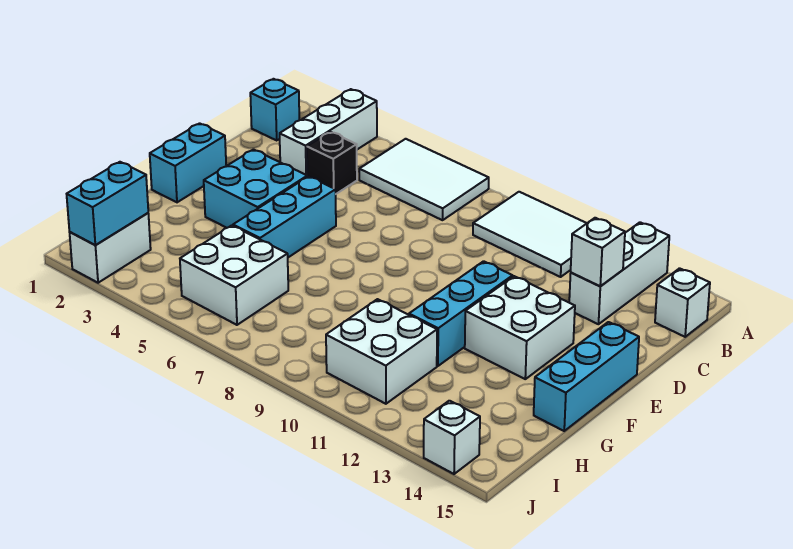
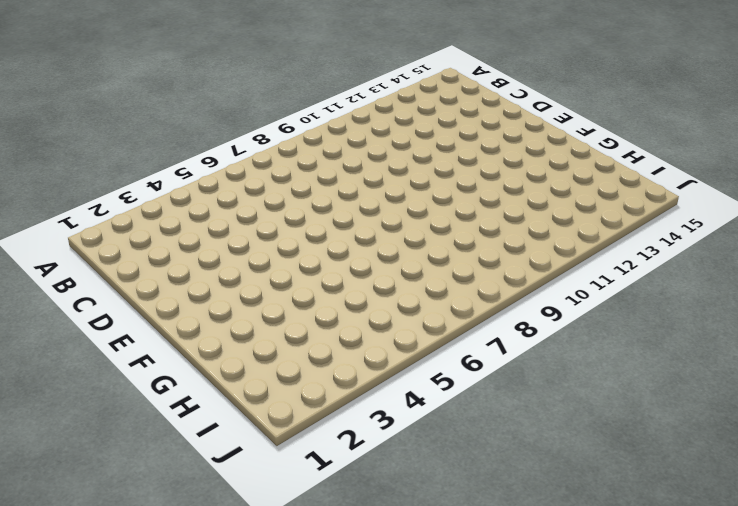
none -> white 1x3 brick [280,89,377,177]
none -> white 2x3 tile [359,139,489,220]
none -> white 2x3 tile [473,192,587,277]

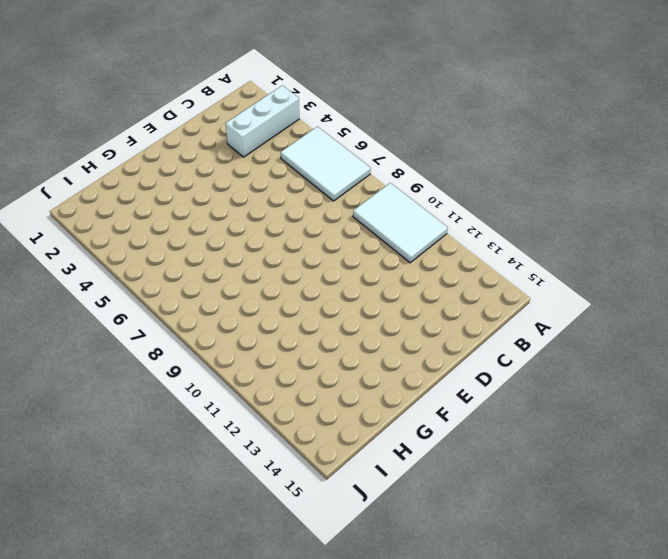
none -> white 1x3 brick [569,222,669,324]
none -> cyan 1x1 brick [250,79,299,140]
none -> white 1x1 brick [655,268,710,337]

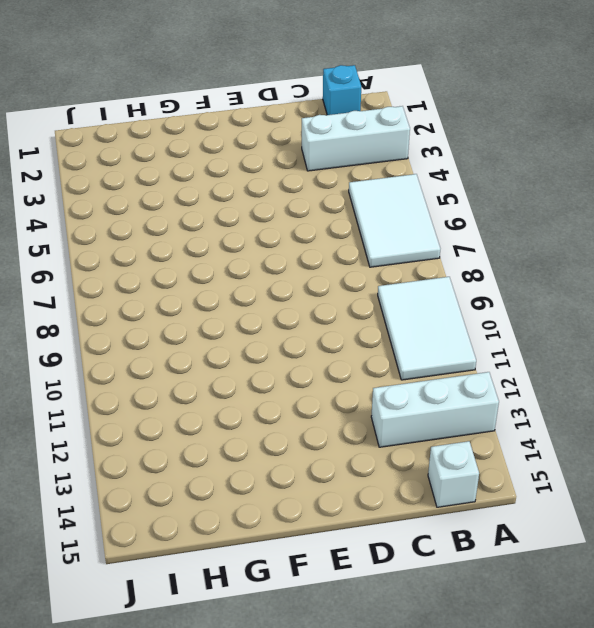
none -> black 1x1 brick [307,132,357,194]
none -> cyan 1x2 brick [150,123,226,202]
none -> cyan 2x2 brick [204,150,307,228]

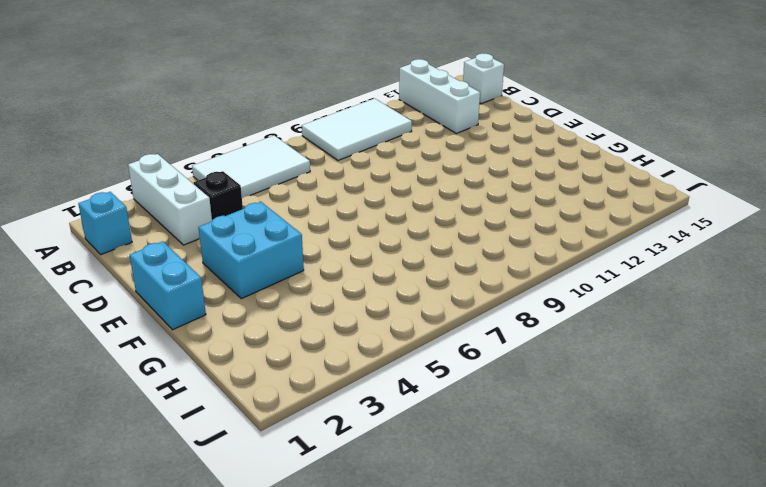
none -> cyan 1x3 brick [233,176,336,257]
none -> cyan 1x3 brick [409,261,513,366]
none -> white 2x2 brick [465,276,575,379]

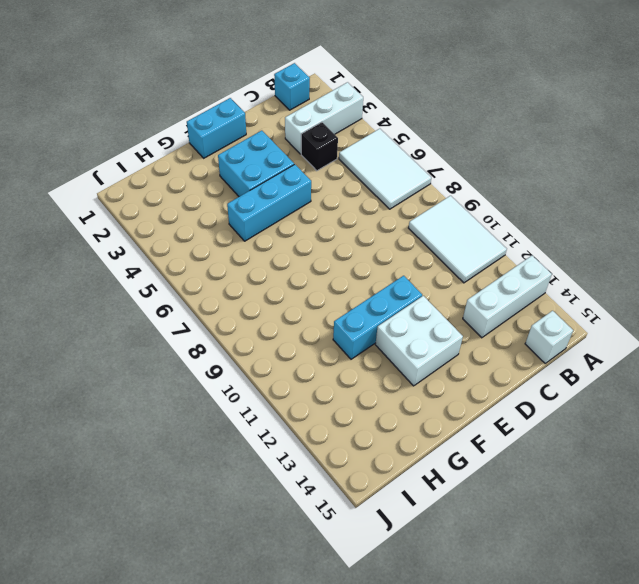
none -> cyan 1x3 brick [534,322,639,431]
none -> white 2x2 brick [180,225,288,325]
none -> white 2x2 brick [326,299,437,404]

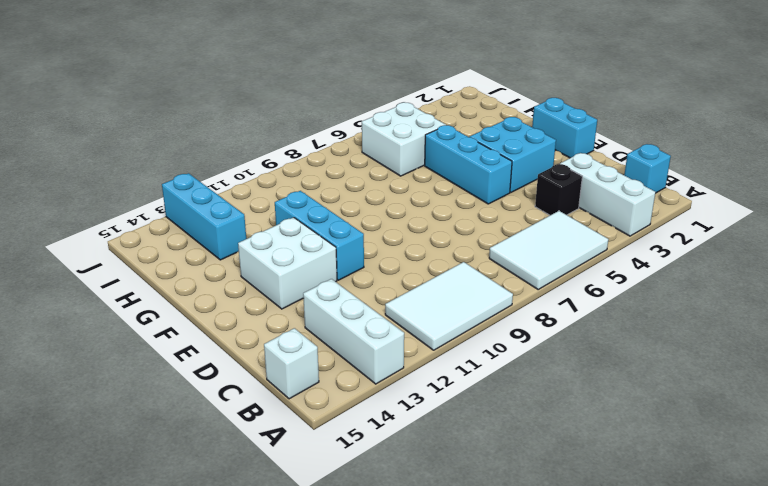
cyan 1x3 brick [162,173,246,260] -> cyan 1x3 brick moved to [534,322,639,431]
none -> white 2x2 brick [326,299,437,404]
none -> white 1x2 brick [70,213,151,283]
none -> white 1x1 brick [424,401,480,474]

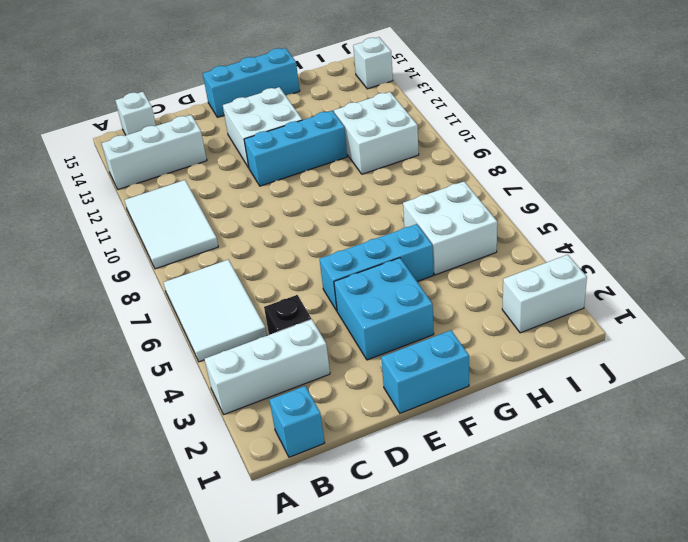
none -> white 1x1 brick [571,218,625,286]
none -> cyan 1x2 brick [67,162,148,245]

